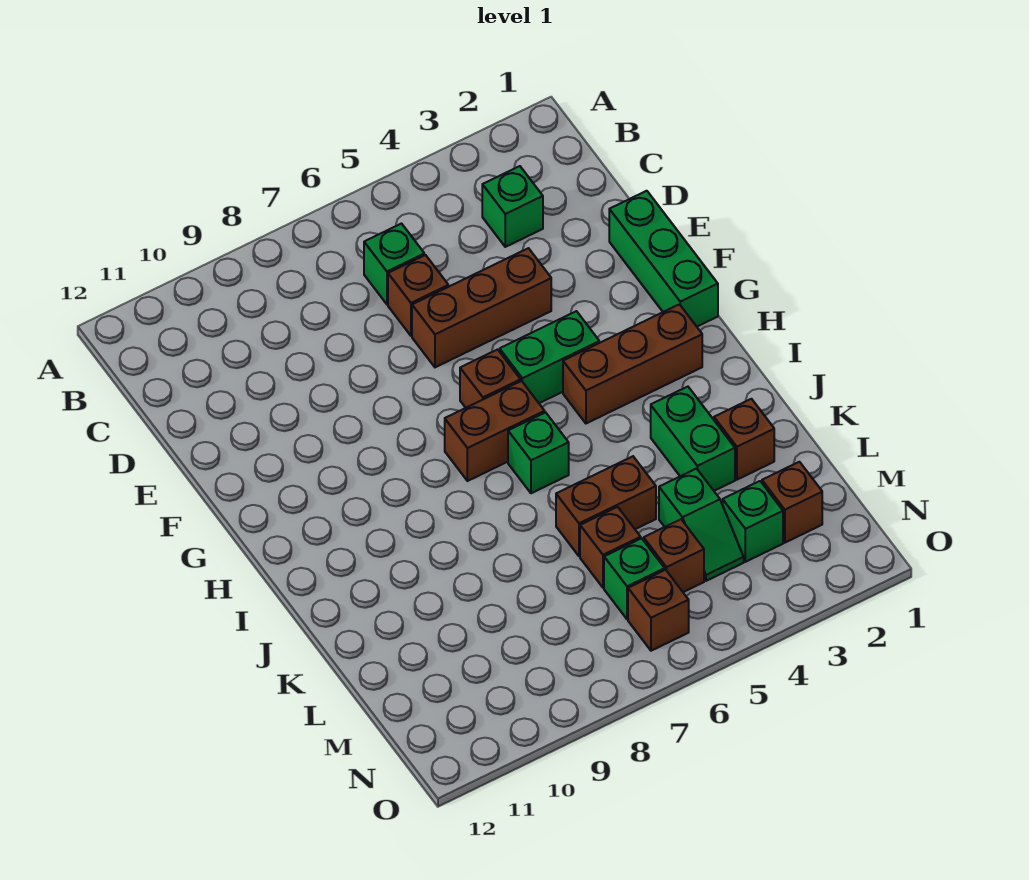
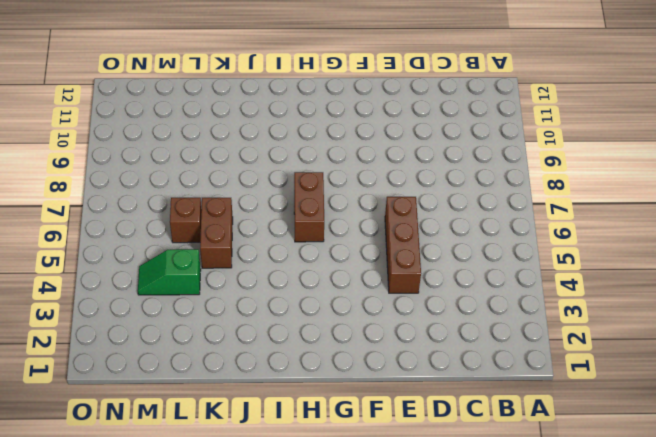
none -> green 1x1 brick [482,166,543,247]
none -> green 1x1 brick [364,224,424,304]
none -> brown 1x1 brick [388,255,448,336]

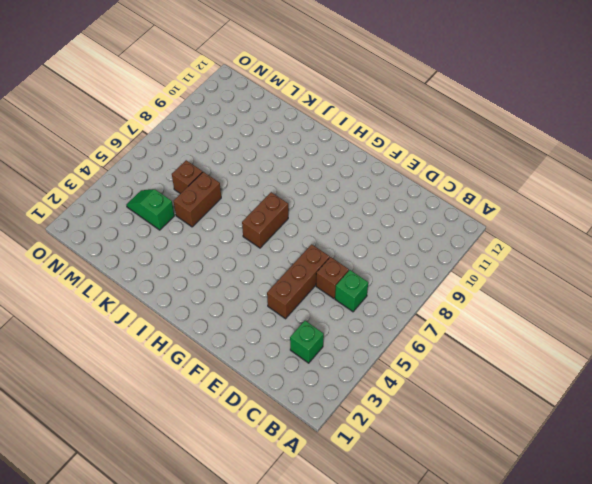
none -> green 1x3 brick [609,191,718,326]
none -> green 1x2 brick [500,311,599,403]
none -> brown 1x1 brick [460,350,521,408]

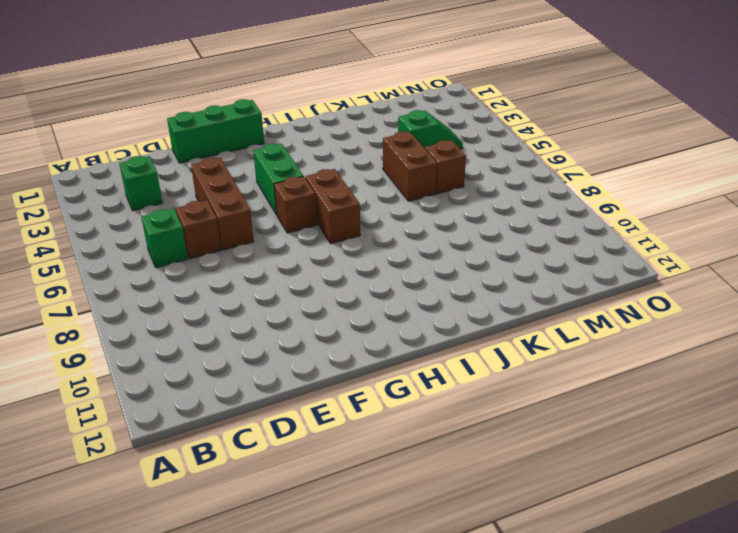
none -> brown 1x3 brick [563,304,702,423]
none -> green 1x1 brick [508,412,569,493]
none -> green 1x2 brick [651,387,735,491]

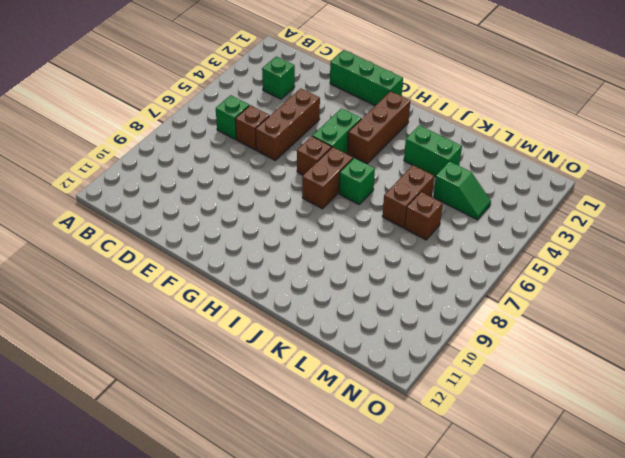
none -> brown 1x1 brick [714,399,774,480]
none -> brown 1x1 brick [762,462,822,543]
none -> green 1x1 brick [723,481,783,562]

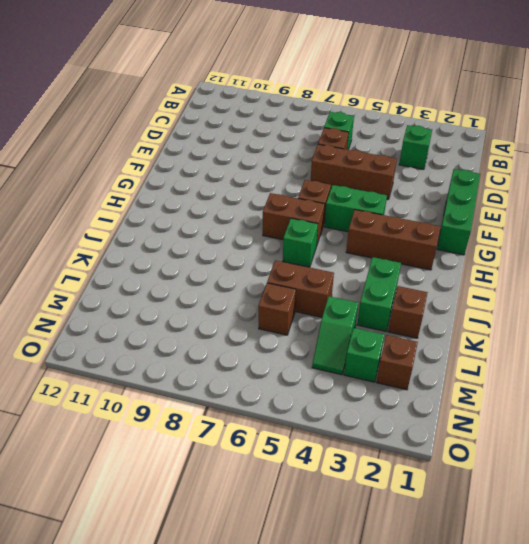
none -> brown 1x1 brick [644,519,704,592]
none -> green 1x1 brick [604,538,665,619]
none -> brown 1x1 brick [628,570,689,651]

